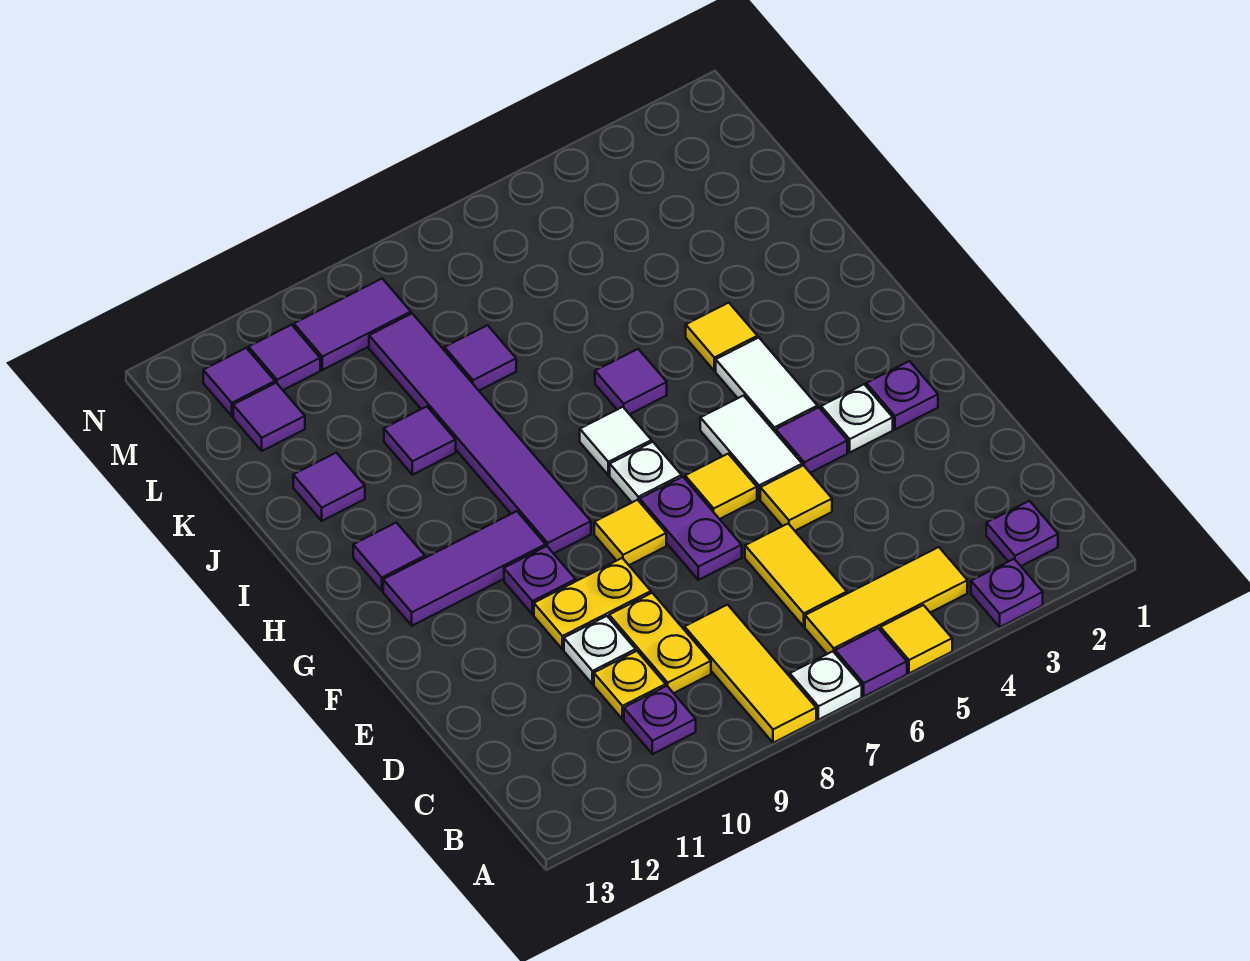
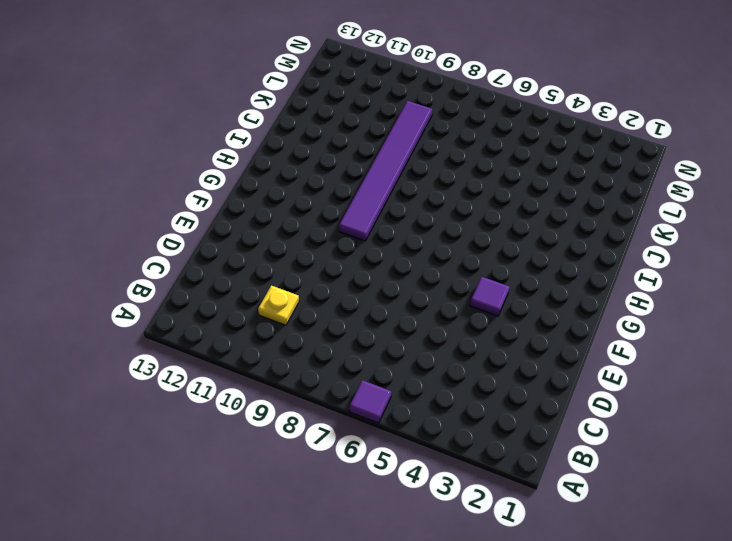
none -> purple 1x1 plate [971,559,1043,627]
none -> yellow 1x1 tile [880,605,952,673]
none -> white 1x1 plate [790,651,862,720]
none -> yellow 1x3 tile [685,605,816,743]

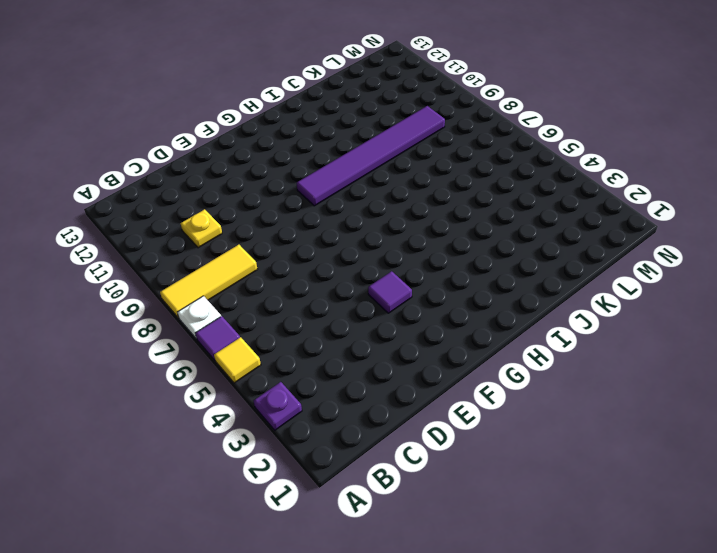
none -> purple 1x1 plate [986,501,1058,566]
none -> yellow 1x3 tile [805,547,967,654]
none -> purple 1x1 plate [624,686,696,754]
none -> yellow 1x2 tile [745,524,847,627]

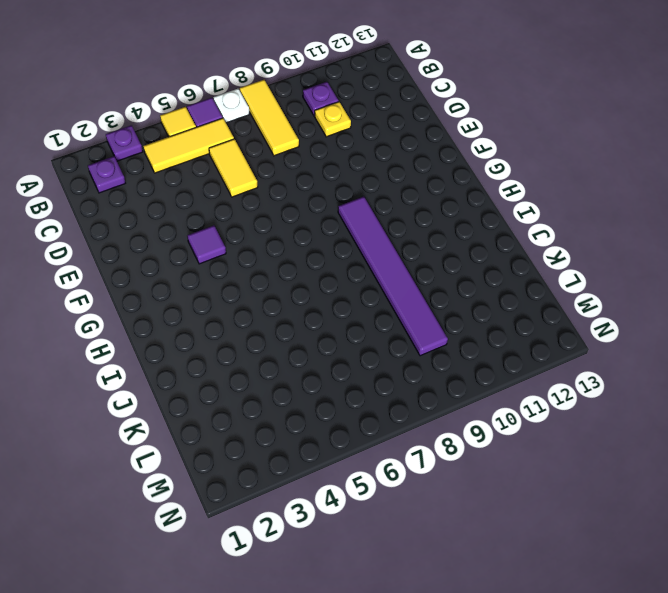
none -> yellow 1x2 plate [609,593,711,693]
none -> white 1x1 plate [564,616,636,684]
none -> yellow 1x1 tile [760,465,832,531]
none -> purple 1x2 plate [640,477,742,580]

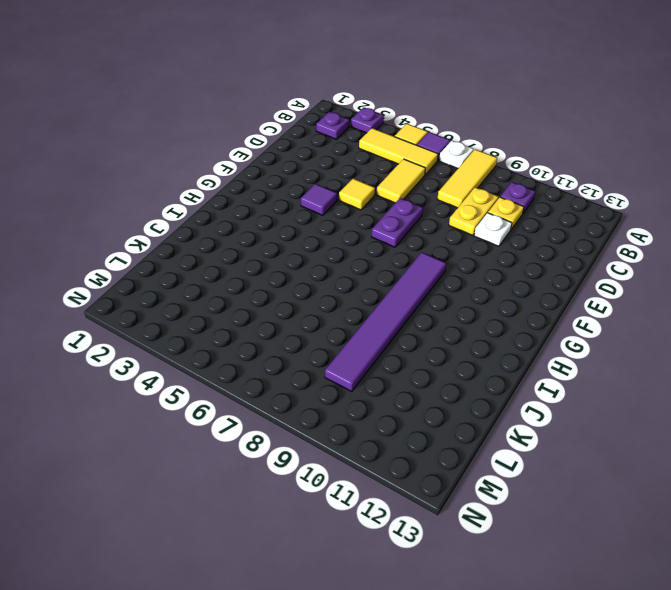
none -> yellow 1x2 plate [534,558,651,649]
none -> purple 1x1 plate [866,361,938,429]
none -> white 1x1 plate [821,384,893,452]
none -> white 1x2 tile [700,396,802,499]

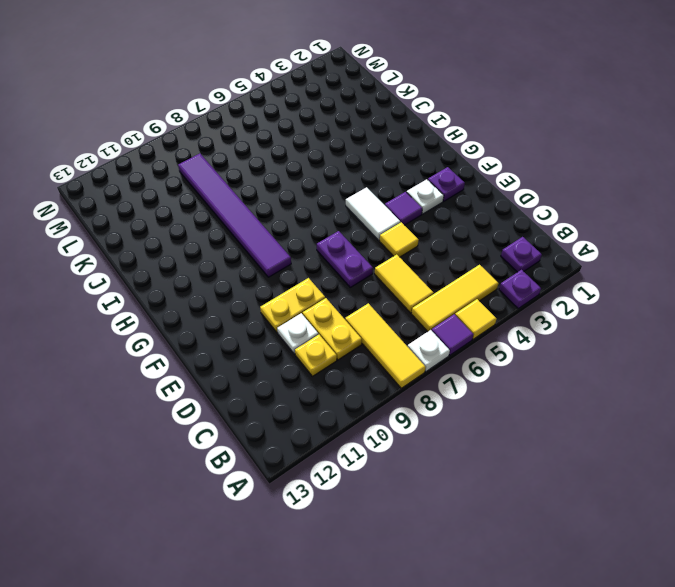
none -> purple 1x1 plate [624,686,696,754]
none -> yellow 1x1 tile [685,454,757,519]
none -> yellow 1x1 tile [594,500,666,565]
none -> purple 1x1 plate [504,546,576,614]

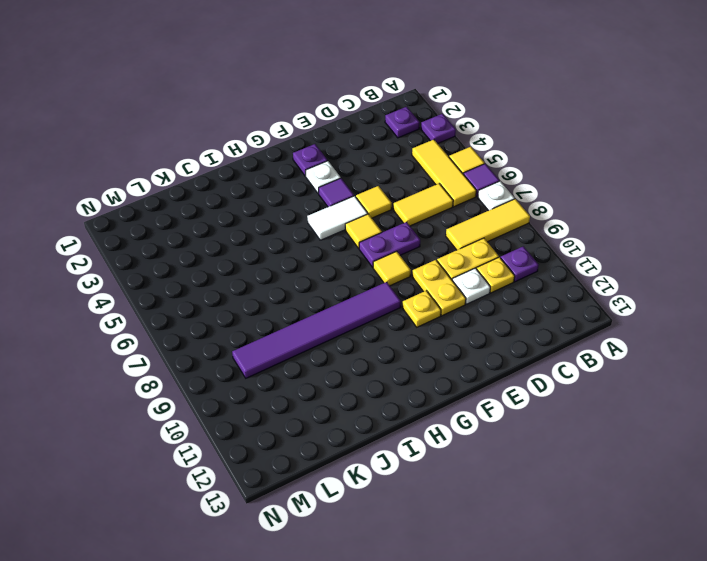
yellow 1x1 plate [402,291,441,327] -> purple 1x1 plate [504,546,576,614]
none -> white 1x2 tile [716,338,817,433]
none -> white 1x1 plate [610,442,682,502]
none -> purple 1x3 tile [383,511,546,626]
none -> white 1x1 tile [580,407,652,475]

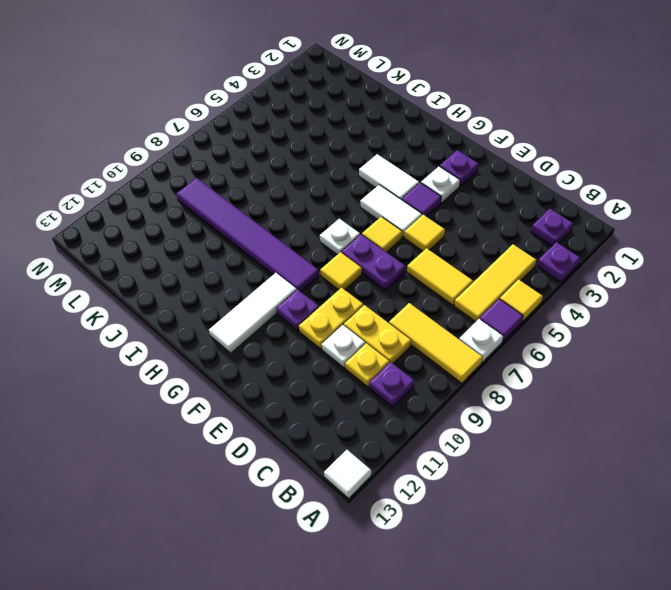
white 1x1 tile [324,450,371,498] -> white 1x1 tile moved to [580,407,652,475]
white 1x3 tile [209,273,297,353] -> purple 1x3 tile [383,511,546,626]
none -> purple 1x1 tile [353,523,425,591]
none -> yellow 1x1 tile [686,303,757,371]
none -> purple 1x1 tile [595,349,667,414]
none -> purple 1x1 tile [384,407,456,475]

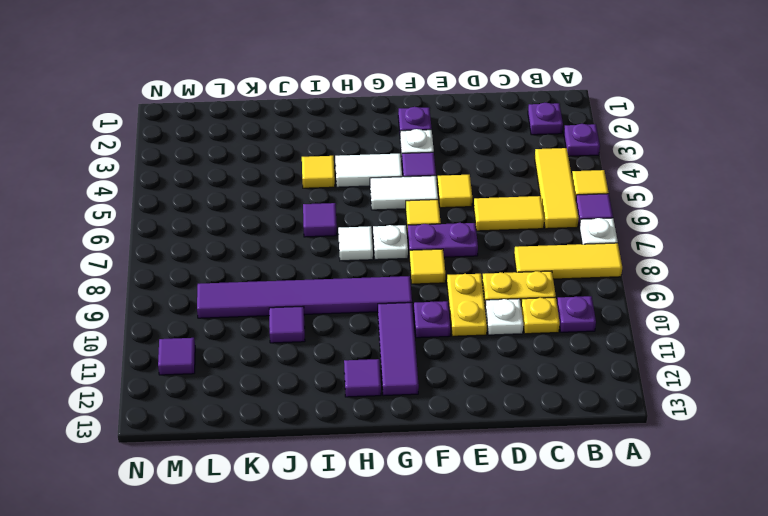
none -> purple 1x1 tile [293,453,365,521]
none -> purple 1x1 tile [444,325,516,390]
none -> purple 1x1 tile [233,383,305,451]
none -> purple 1x2 tile [294,279,411,370]

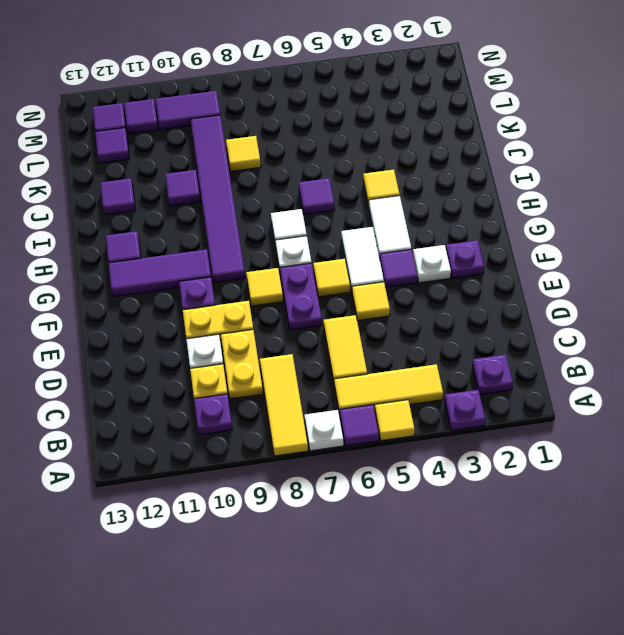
yellow 1x1 tile [226,136,261,171] -> purple 1x1 tile [444,325,516,390]

